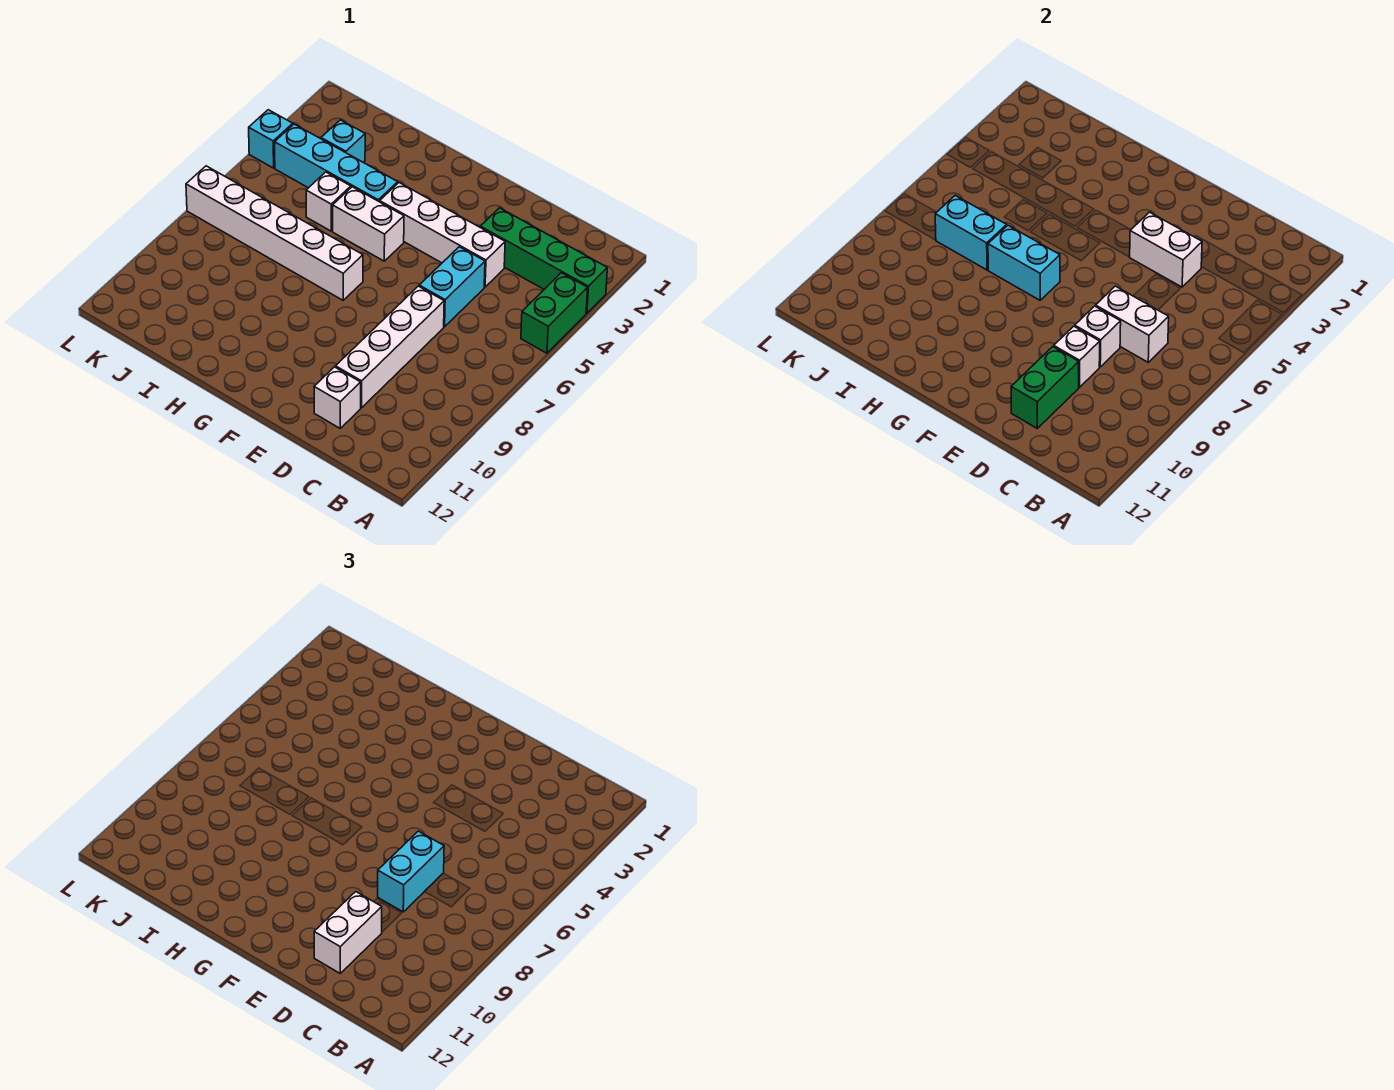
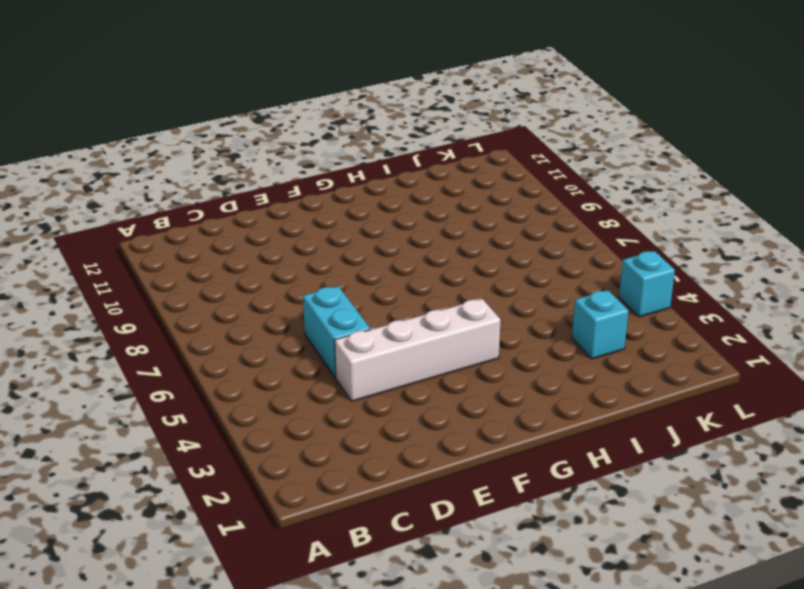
none -> green 1x4 brick [480,208,607,313]
none -> green 1x2 brick [521,273,588,353]
none -> white 1x4 brick [336,286,444,408]

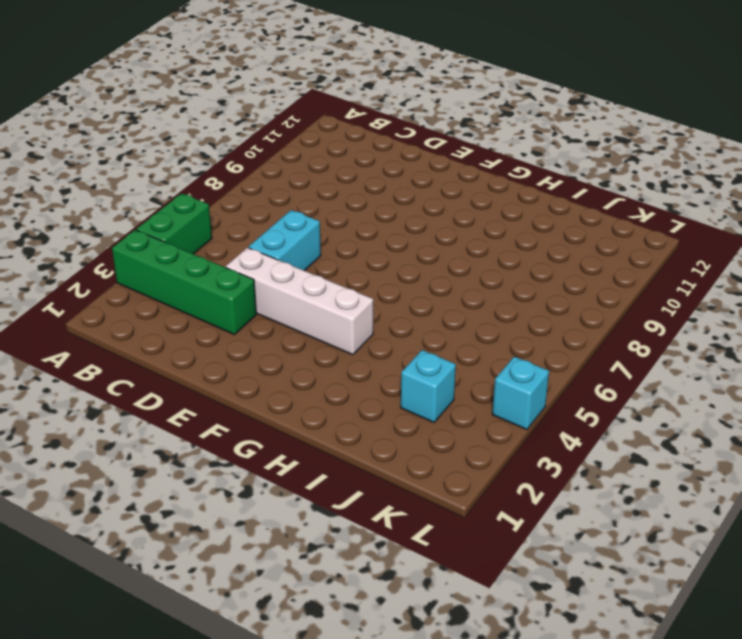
none -> white 1x4 brick [336,286,444,408]
none -> white 1x1 brick [314,367,361,428]
none -> white 1x2 brick [333,187,404,261]

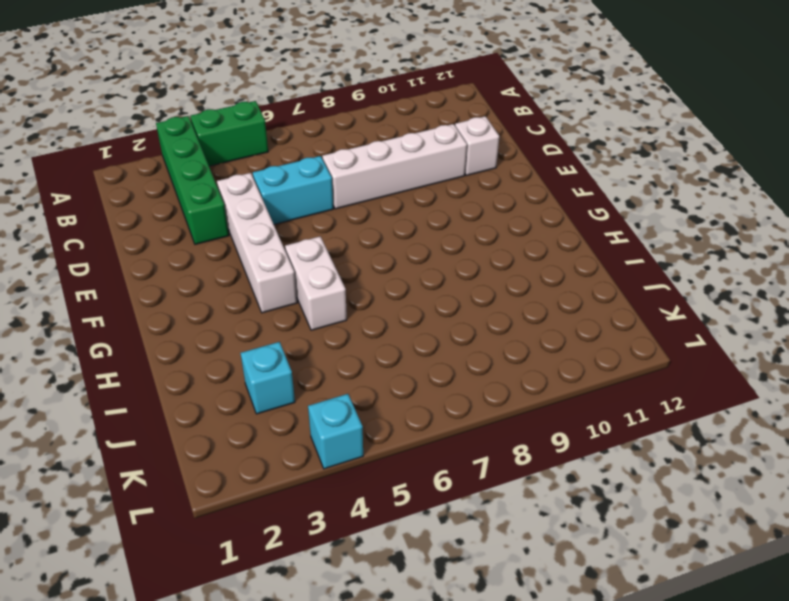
none -> white 1x6 brick [186,166,363,300]
none -> cyan 1x4 brick [275,124,398,202]
none -> white 1x1 brick [306,172,351,231]

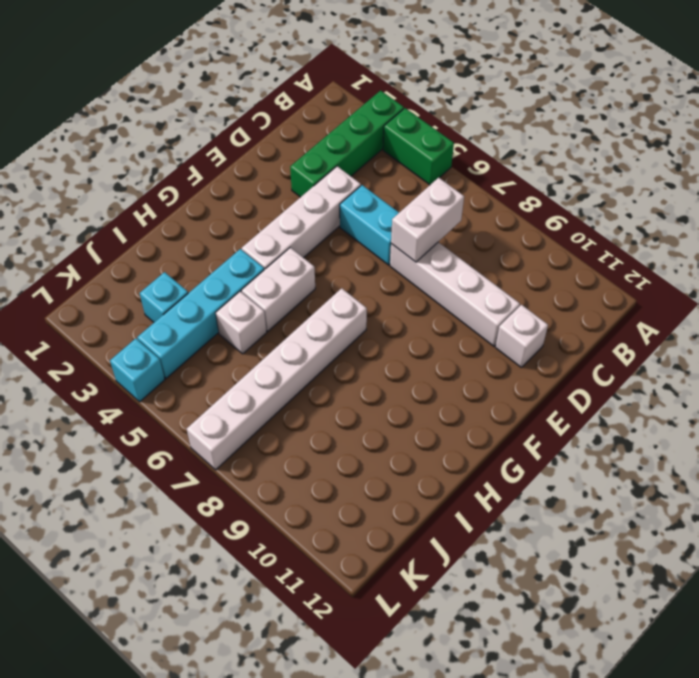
none -> white 1x2 brick [1130,212,1202,287]
none -> white 1x1 brick [1075,306,1121,367]
none -> white 1x1 brick [1054,326,1100,387]

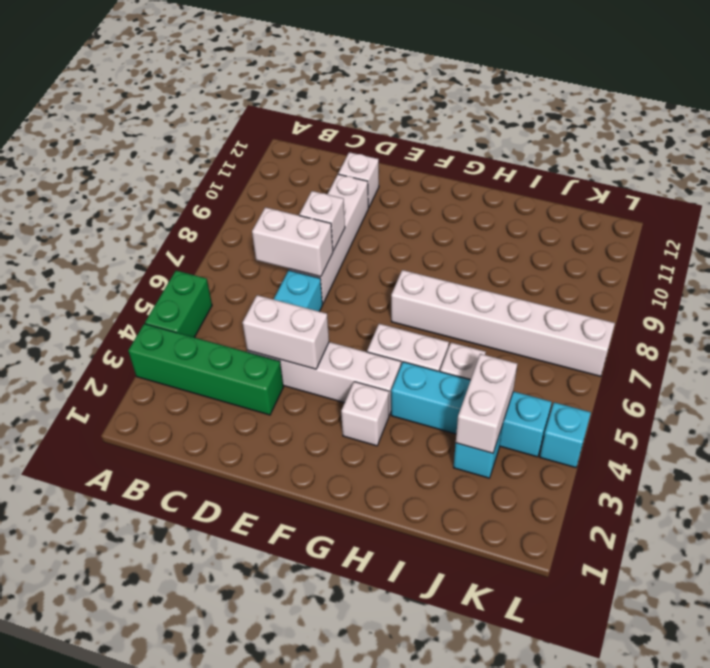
white 1x1 brick [341,382,389,446] -> white 1x1 brick moved to [1054,326,1100,387]
white 1x2 brick [456,354,517,453] -> white 1x2 brick moved to [314,892,382,973]
none -> green 1x2 brick [1011,347,1079,428]
none -> cyan 1x2 brick [988,226,1060,300]
none -> cyan 1x2 brick [935,195,1007,270]

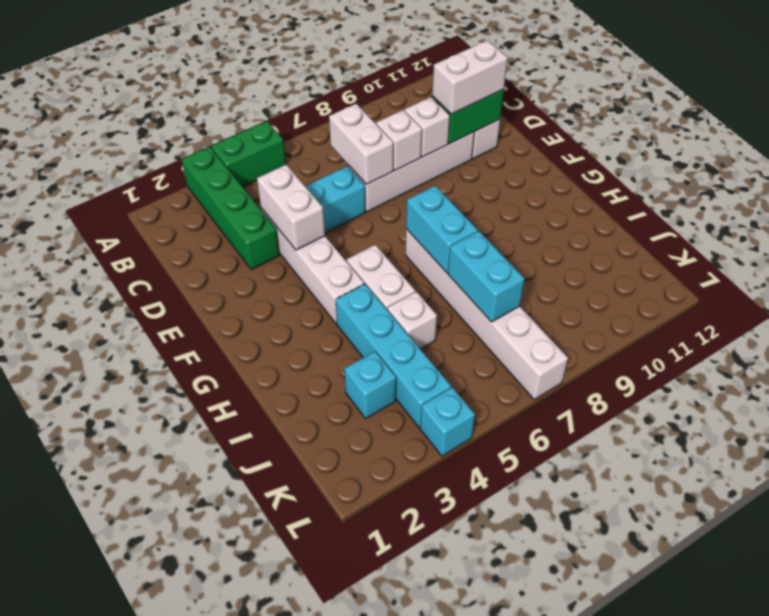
none -> cyan 1x2 brick [378,831,444,912]

